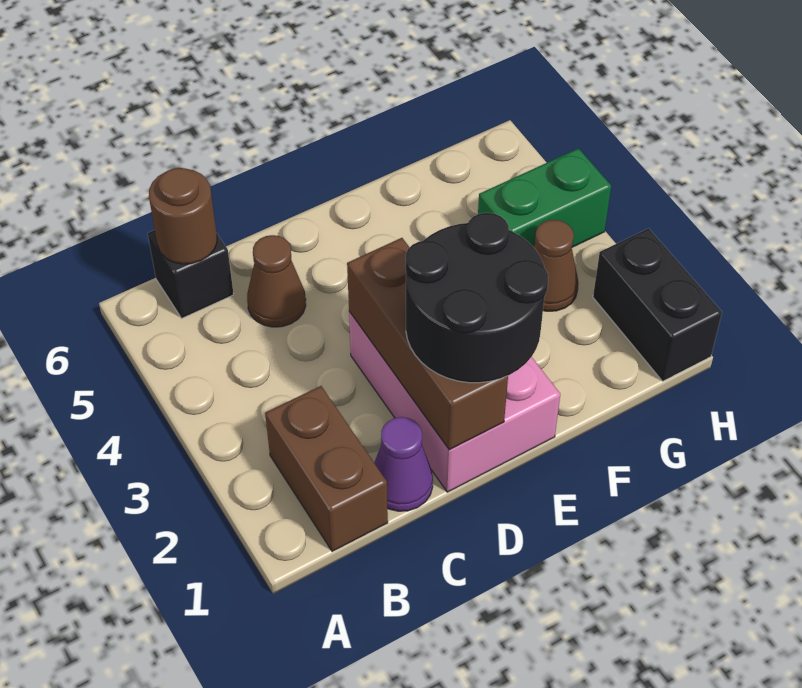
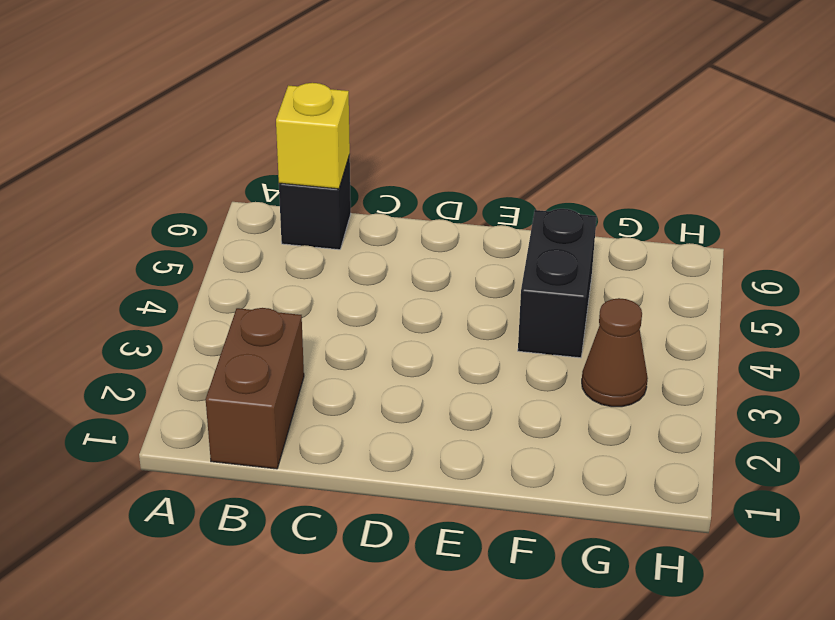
yellow 1x1 brick [276,83,350,189] -> brown 1x1 round brick [149,168,217,264]
black 1x2 brick [518,209,597,358] -> black 1x2 brick moved to [593,228,722,381]
none -> purple 1x1 cone [374,417,433,511]
none -> brown 1x1 cone [247,235,306,327]

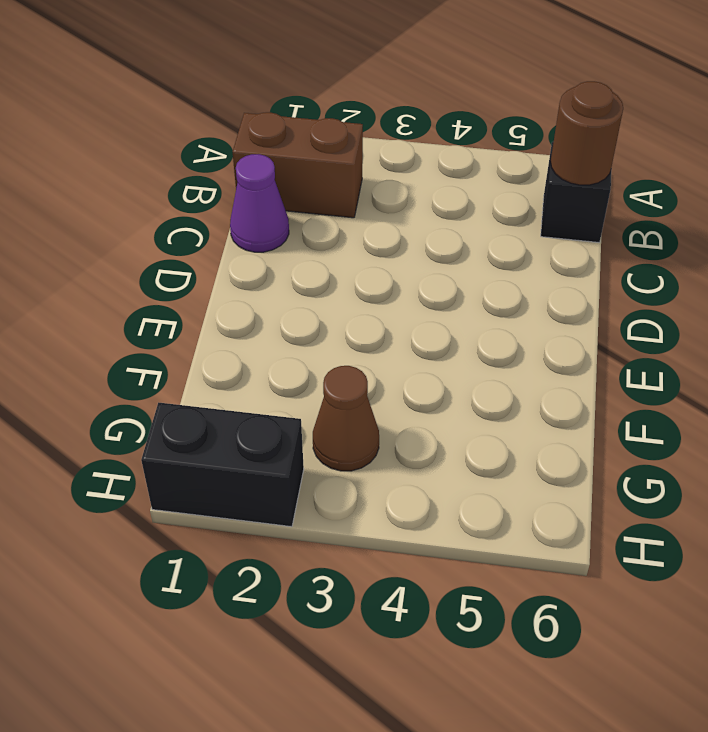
none -> brown 1x1 cone [247,235,306,327]
none -> pink 2x3 brick [349,312,560,492]

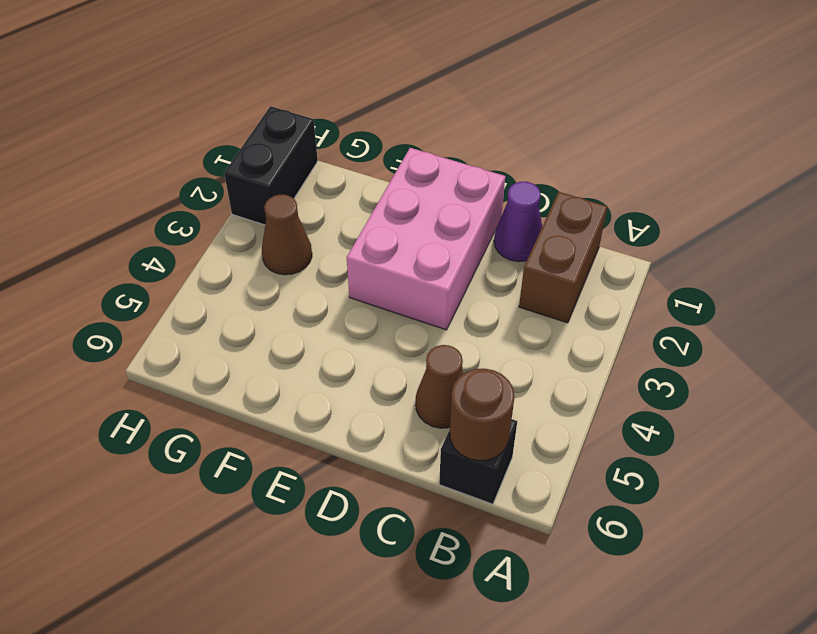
none -> green 1x2 brick [478,148,611,247]
none -> brown 1x3 brick [347,238,508,450]

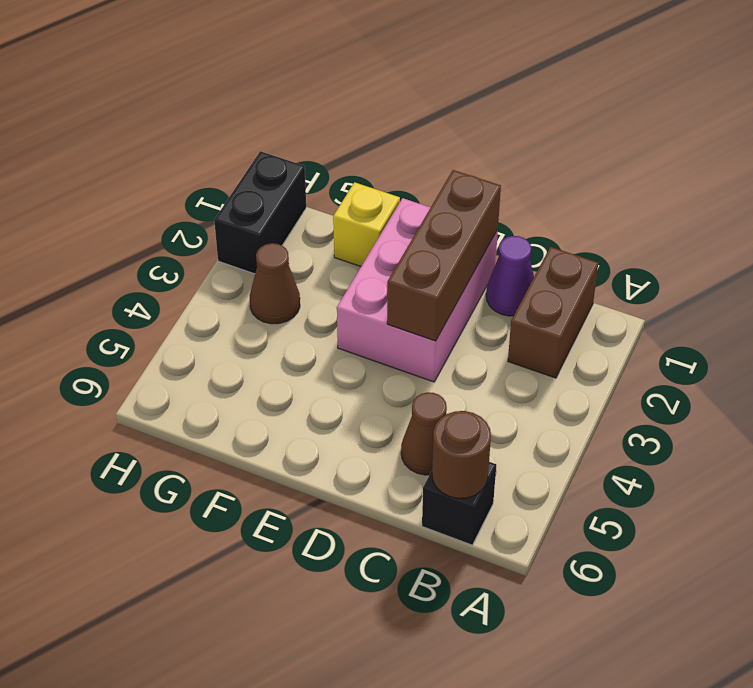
yellow 1x1 brick [333,182,400,266] -> none
none -> green 1x2 brick [478,148,611,247]
none -> black 2x2 round brick [406,213,548,383]

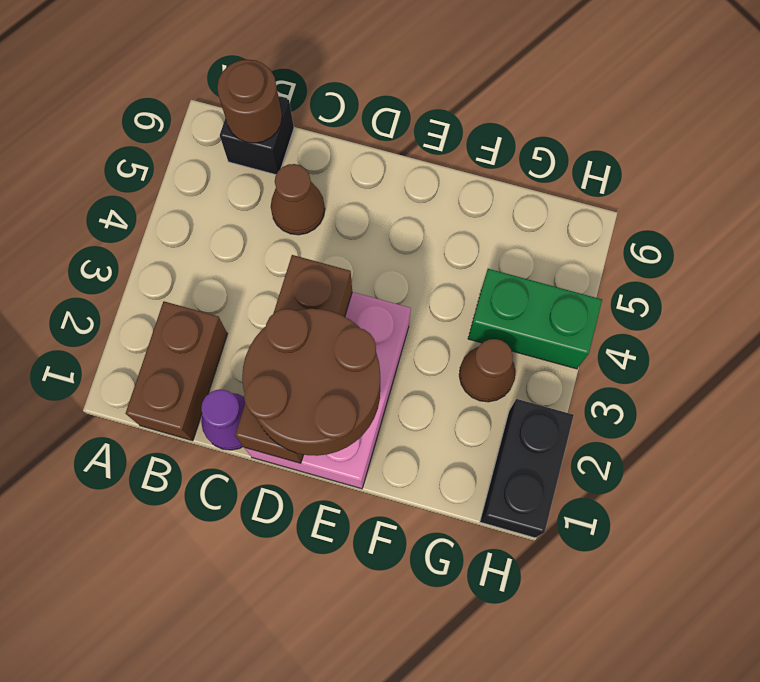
brown 2x2 round brick [242,309,380,456] -> black 2x2 round brick [406,213,548,383]

